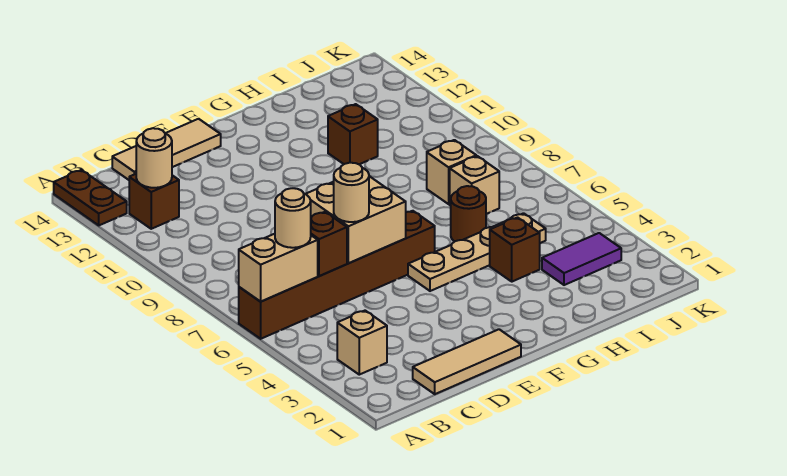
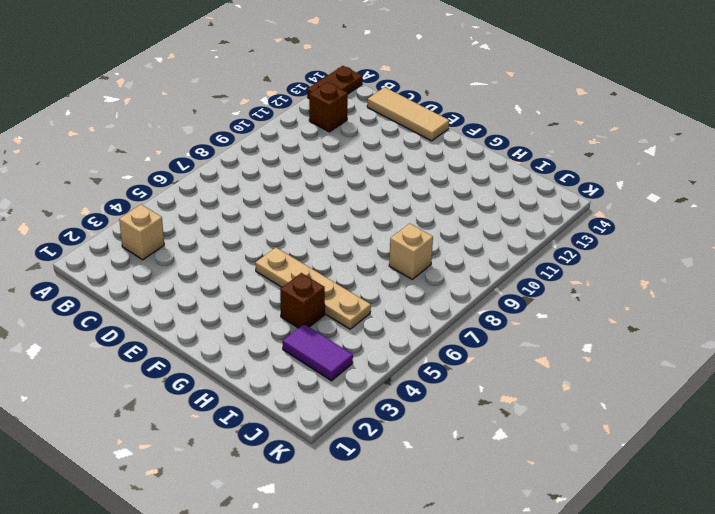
none -> brown 1x6 brick [239,211,435,339]
none -> tan 1x3 tile [413,329,521,394]
none -> brown 1x1 round brick [451,186,486,242]

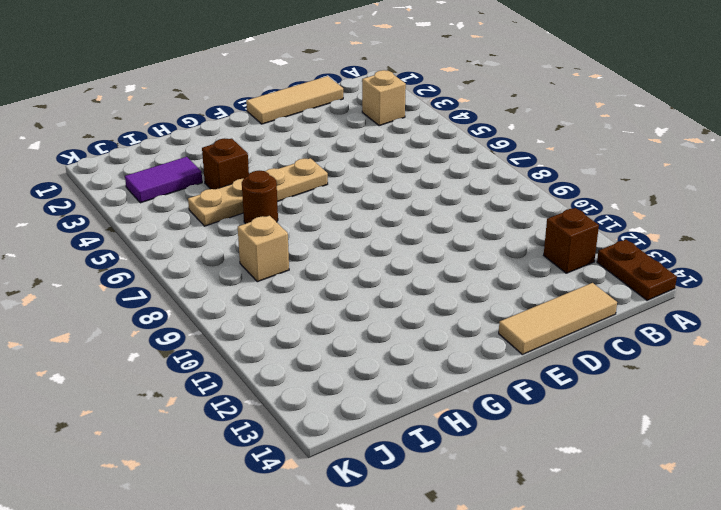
none -> brown 1x6 brick [239,211,435,339]
none -> brown 1x1 brick [328,104,378,164]
none -> tan 1x1 brick [450,156,499,214]

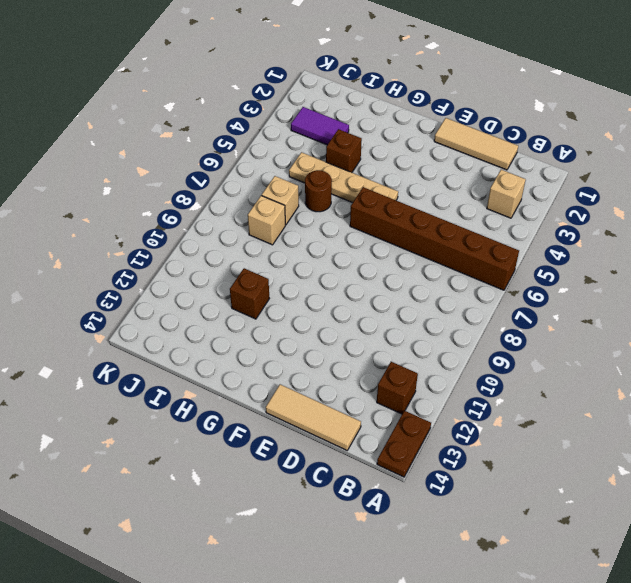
none -> tan 1x2 brick [239,234,318,302]
none -> tan 1x1 round brick [136,128,172,188]
none -> brown 1x1 brick [311,212,347,276]

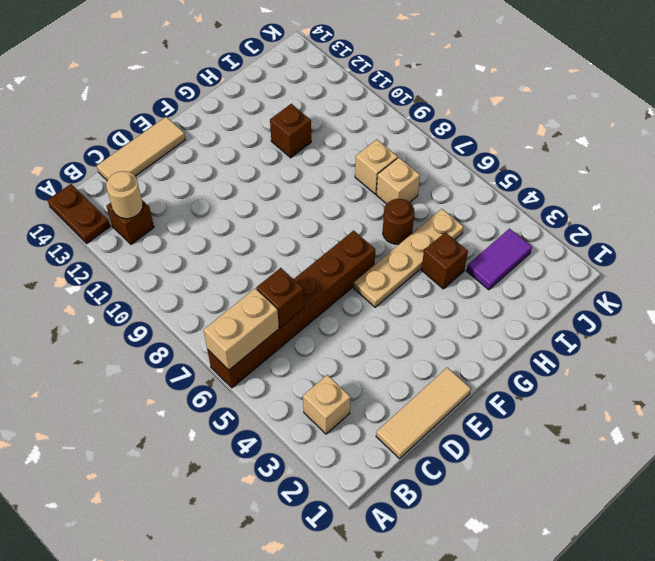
none -> tan 2x2 brick [306,176,406,263]
none -> tan 1x1 round brick [275,188,311,248]
none -> tan 1x1 round brick [334,163,369,222]

